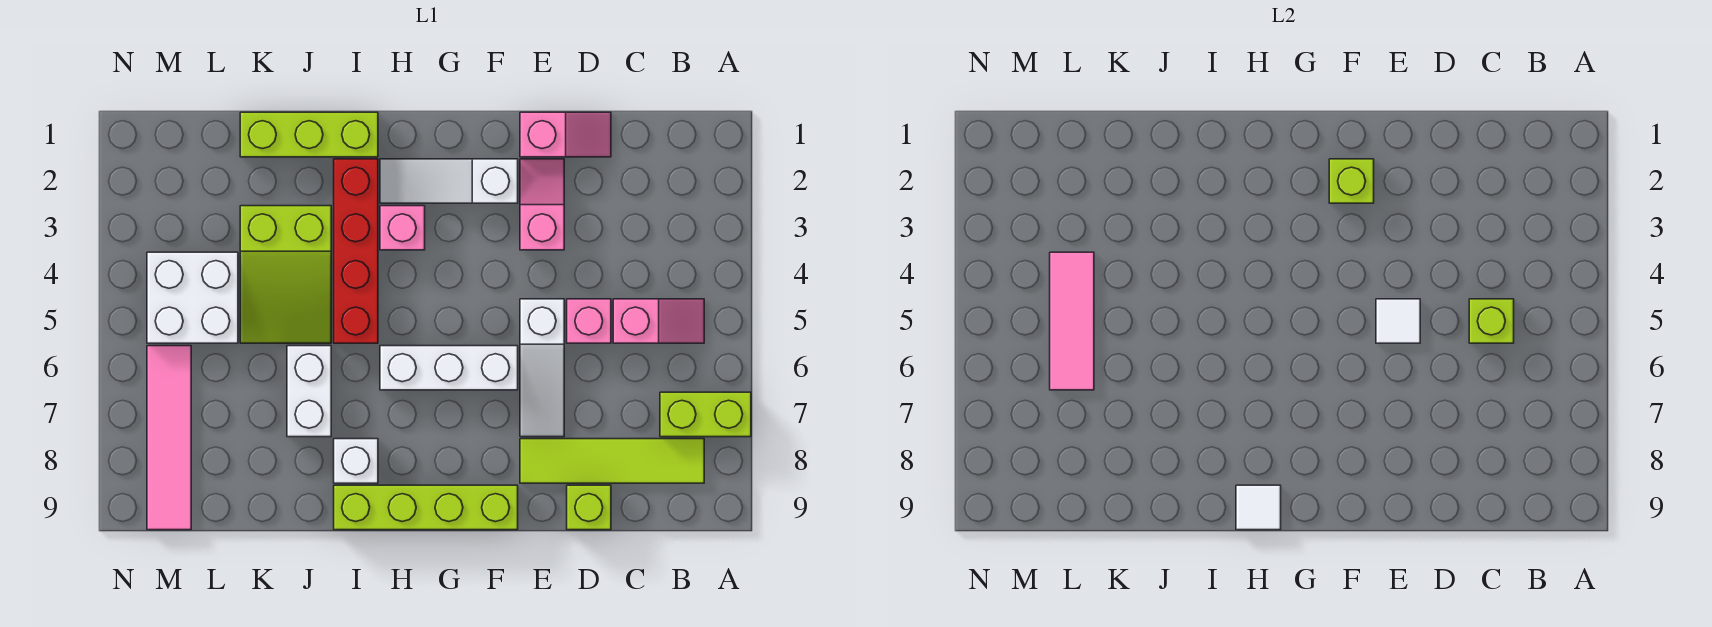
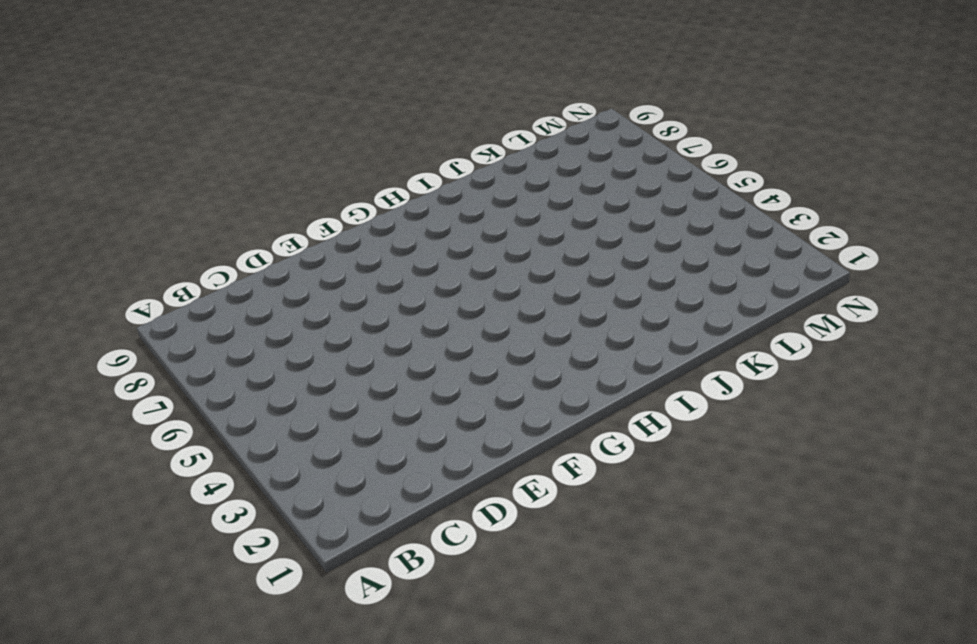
none -> lime 1x2 brick [660,392,751,437]
none -> pink 1x2 slope [613,299,704,343]
none -> lime 1x4 tile [520,439,704,483]

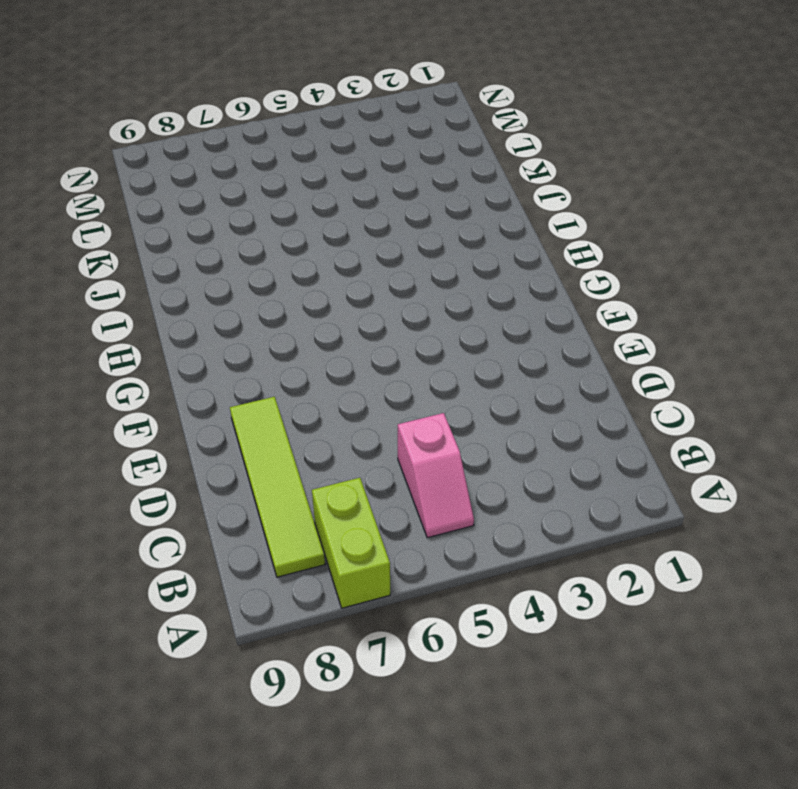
none -> pink 1x2 slope [520,112,611,157]
none -> pink 1x1 brick [567,299,611,343]
none -> lime 1x1 brick [567,485,611,530]

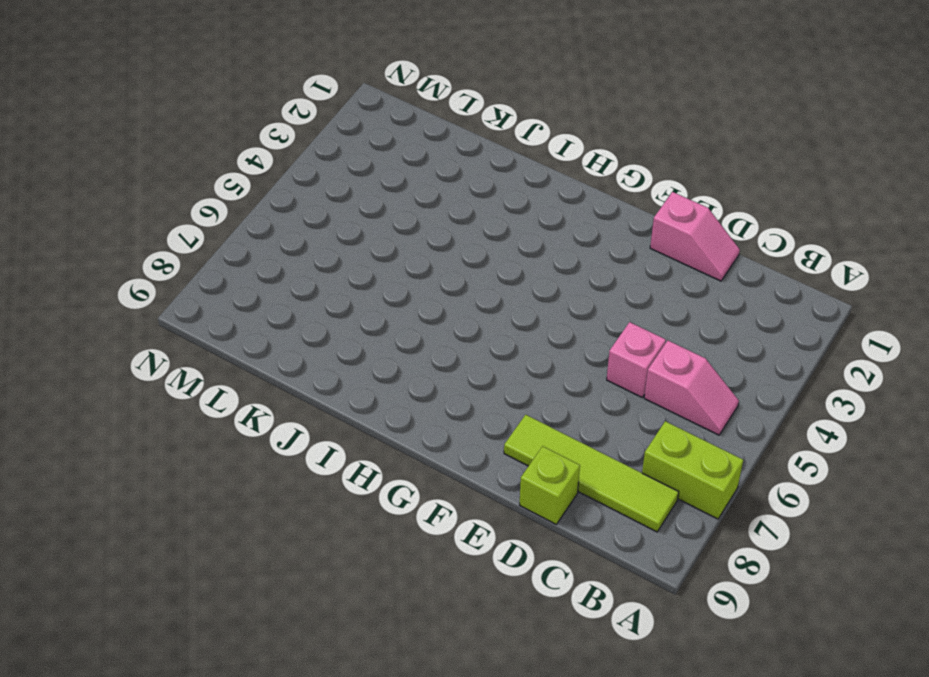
none -> pink 1x2 slope [520,159,564,250]
none -> white 1x3 slope [520,299,564,437]
none -> white 1x3 slope [380,159,518,203]

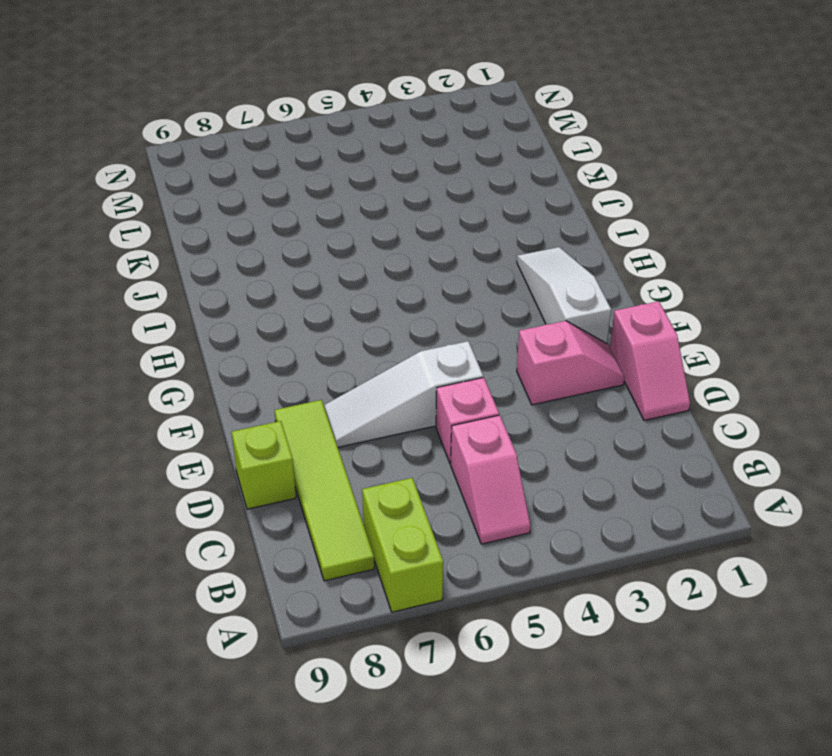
none -> white 1x3 brick [380,346,518,390]
none -> lime 1x4 brick [334,485,518,530]
none -> pink 1x1 brick [380,206,425,250]

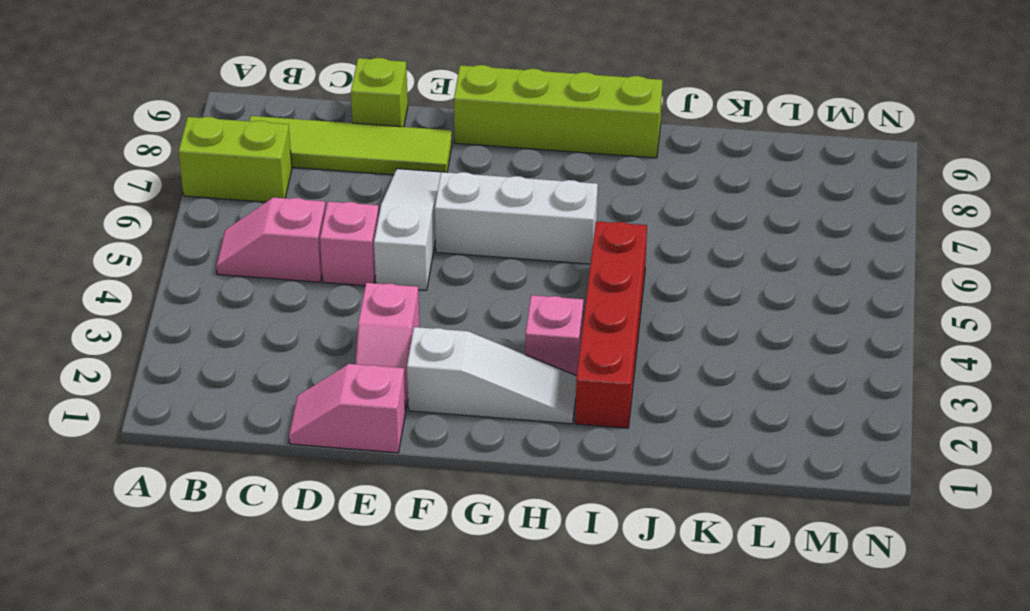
none -> lime 1x3 brick [240,112,378,157]
none -> white 1x1 brick [334,439,378,483]
none -> lime 2x3 slope [240,206,331,343]

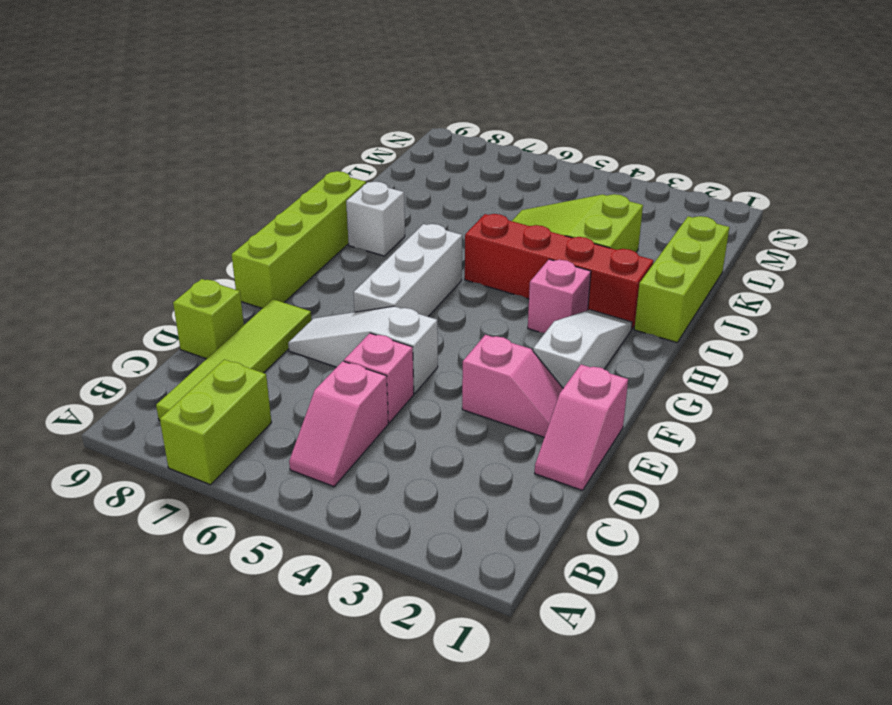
none -> white 1x2 brick [287,346,331,437]
none -> white 2x2 brick [147,252,238,343]
none -> pink 1x4 tile [147,346,191,530]

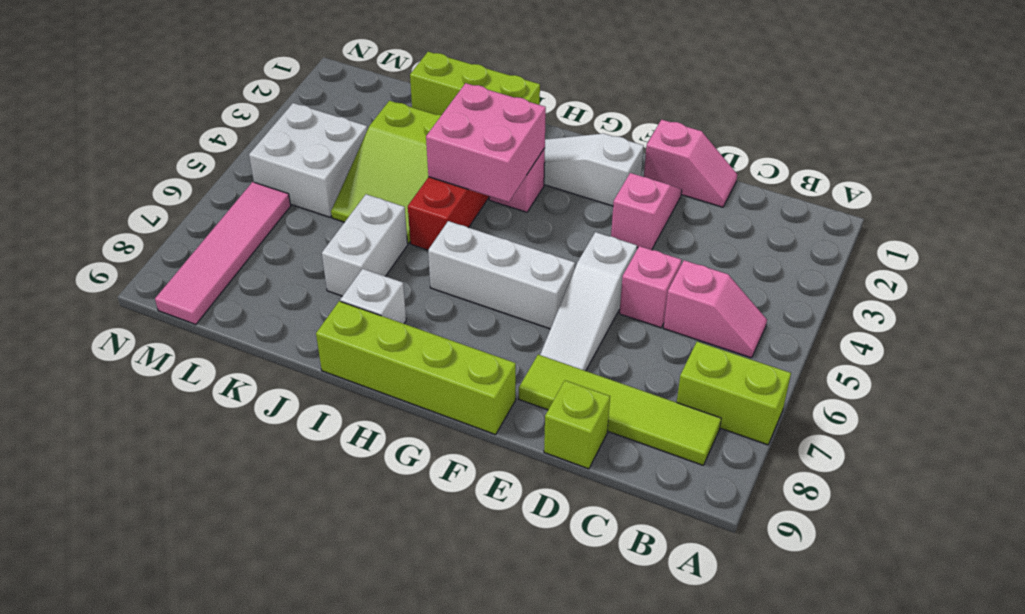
pink 2x2 brick [426,83,546,202] -> none
none -> lime 1x1 brick [1469,299,1514,343]
none -> white 1x1 tile [1376,299,1420,343]
none -> lime 1x1 brick [1329,159,1374,203]

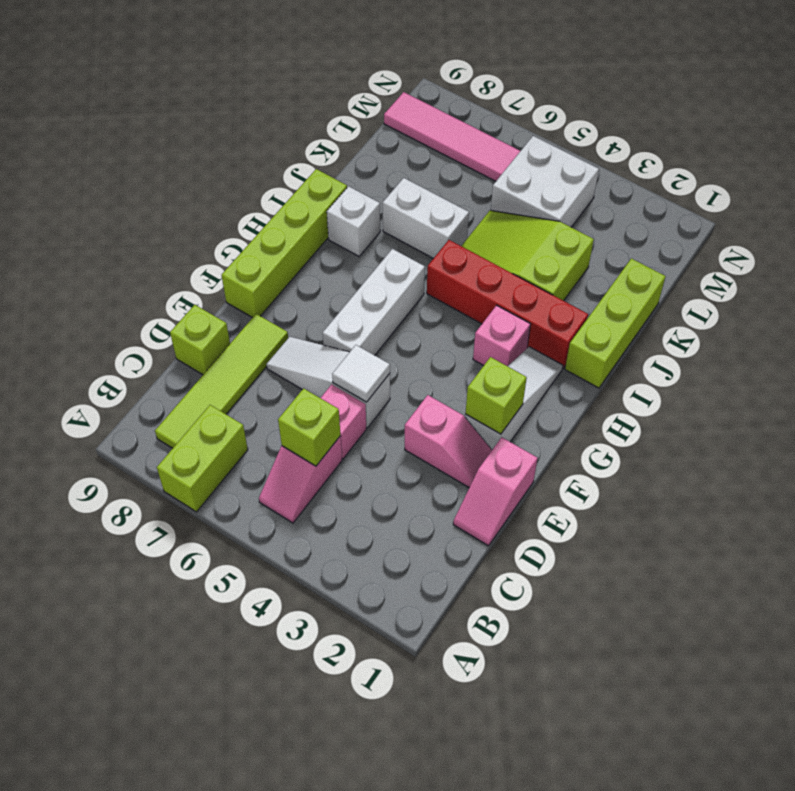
none -> white 1x1 tile [1236,485,1281,530]
none -> pink 1x3 tile [1050,252,1094,390]

